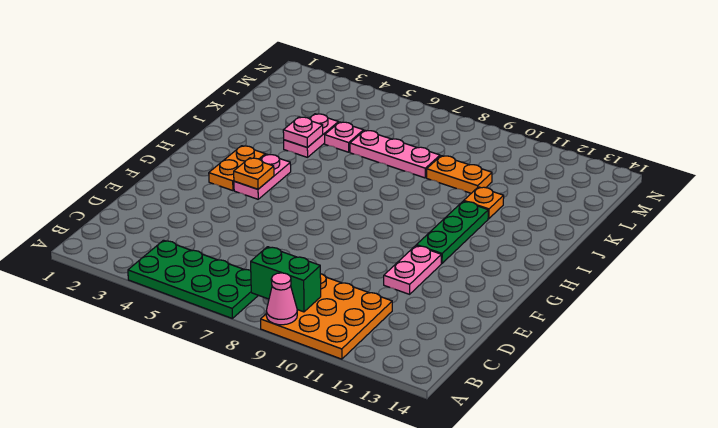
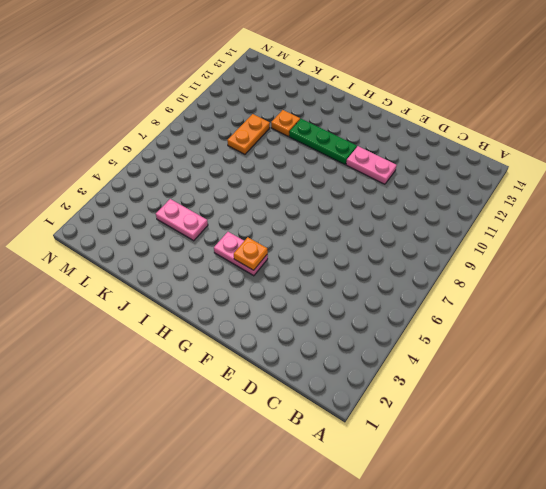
none -> green 2x4 plate [128,240,258,318]
none -> orange 3x3 plate [261,274,392,359]
none -> orange 1x2 plate [209,146,265,191]

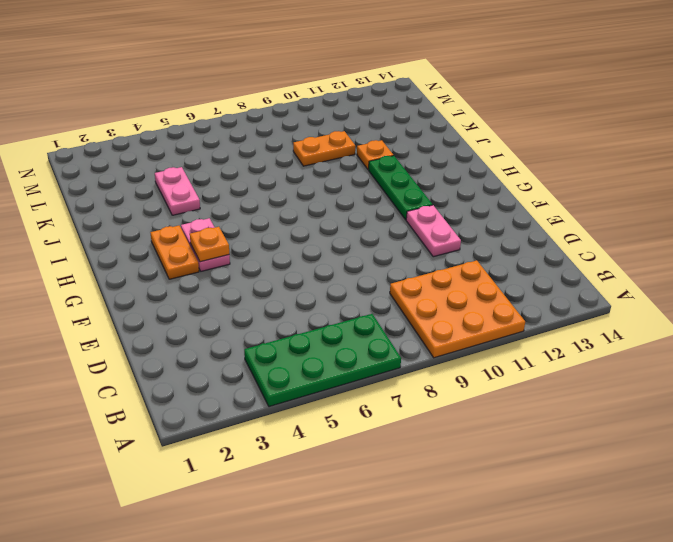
none -> pink 1x1 plate [325,122,364,152]
none -> pink 1x3 plate [350,130,440,178]
none -> pink 1x1 cone [266,273,297,325]

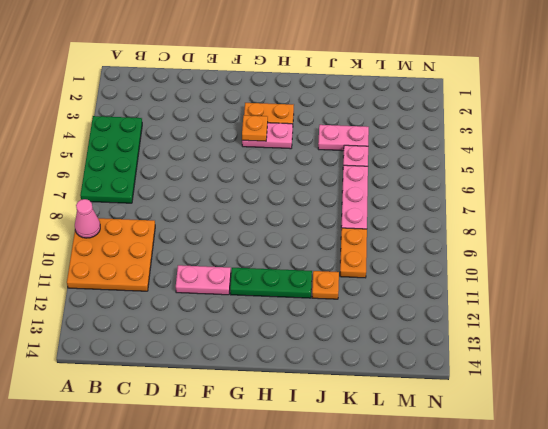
none -> green 1x2 brick [251,247,321,312]
none -> pink 1x1 plate [283,117,323,147]

